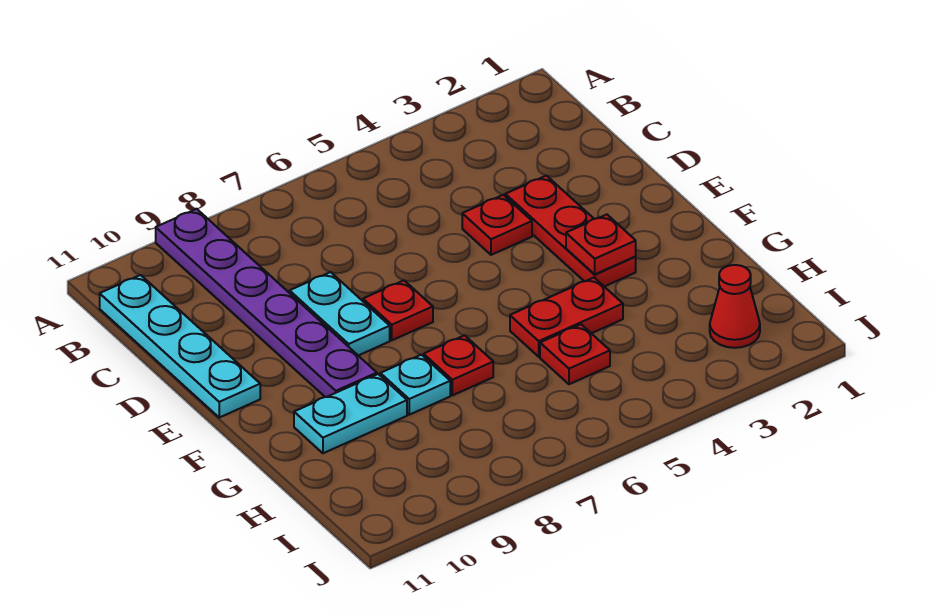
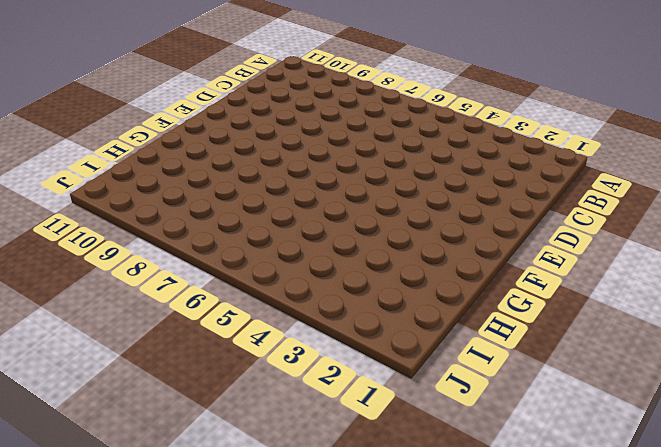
none -> purple 1x6 plate [156,209,377,397]
none -> cyan 1x4 plate [100,275,260,417]
none -> red 1x3 plate [505,176,636,287]

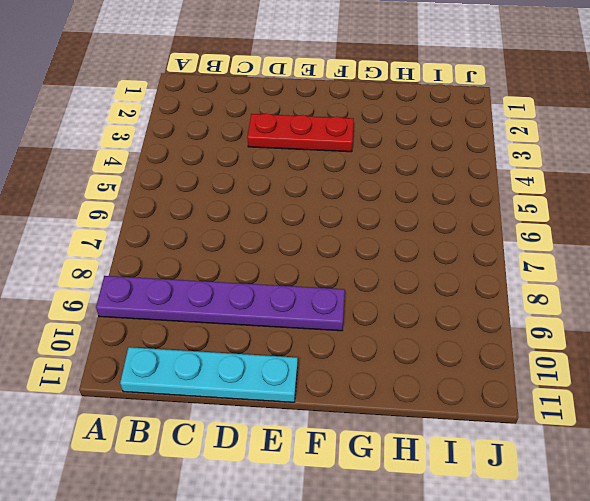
none -> red 1x1 plate [462,195,532,255]
none -> cyan 1x2 plate [290,272,390,355]
none -> red 1x1 plate [363,280,433,340]

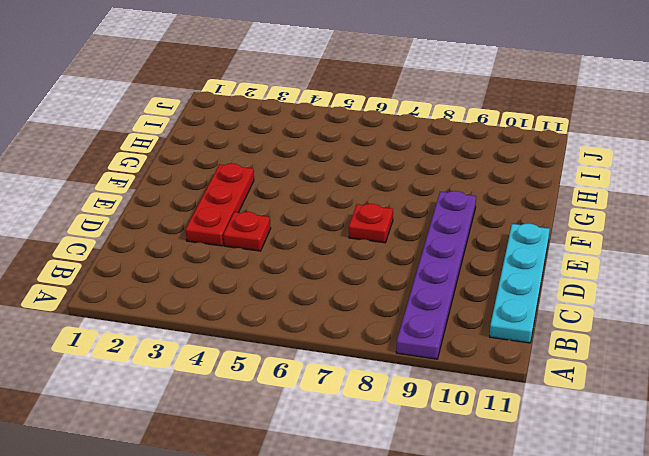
none -> cyan 1x2 plate [290,272,390,355]
none -> red 1x2 plate [510,278,623,357]
none -> red 1x1 plate [424,335,493,395]

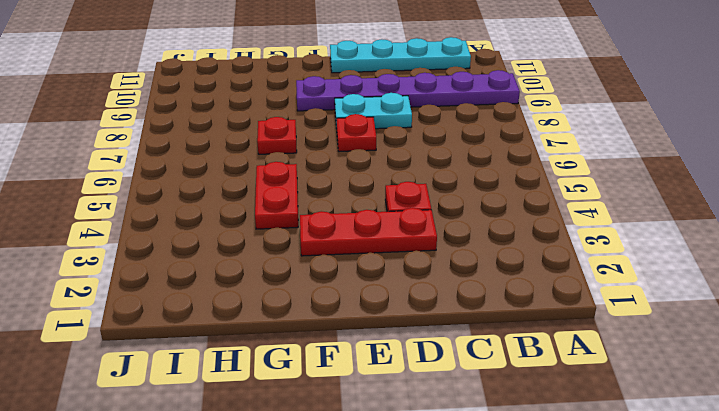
none -> cyan 1x1 plate [380,355,450,415]
none -> cyan 1x2 plate [294,374,407,453]
none -> red 1x1 plate [540,324,610,384]

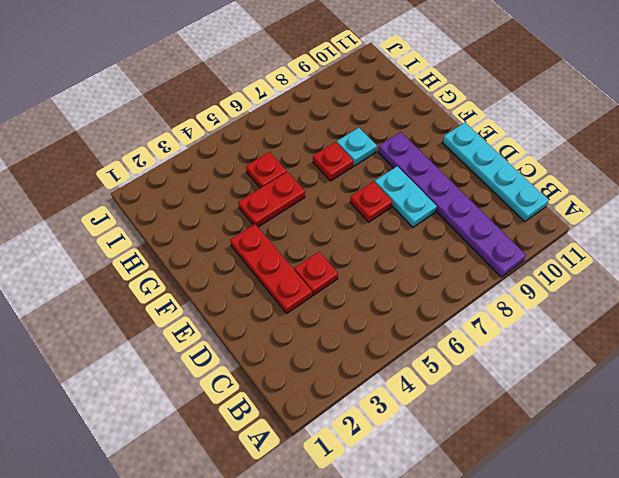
none -> cyan 1x2 plate [294,374,407,453]
none -> red 1x1 cone [710,265,760,348]
none -> red 1x1 plate [566,214,636,274]

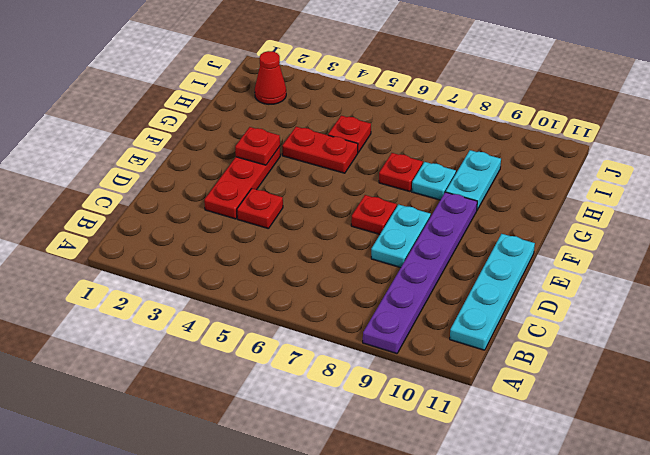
cyan 1x2 plate [446,150,501,210] -> cyan 1x2 plate turned to [294,374,407,453]

